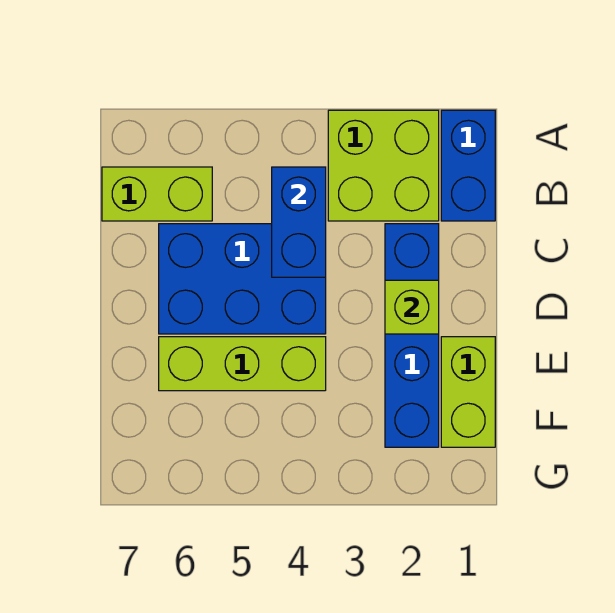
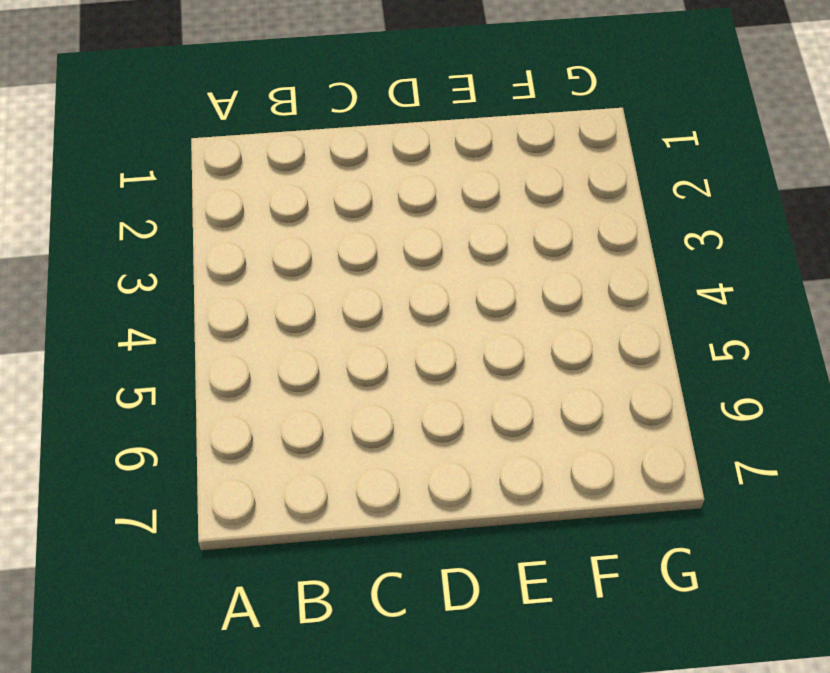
none -> blue 1x2 brick [441,110,495,221]
none -> lime 2x2 brick [328,110,439,221]

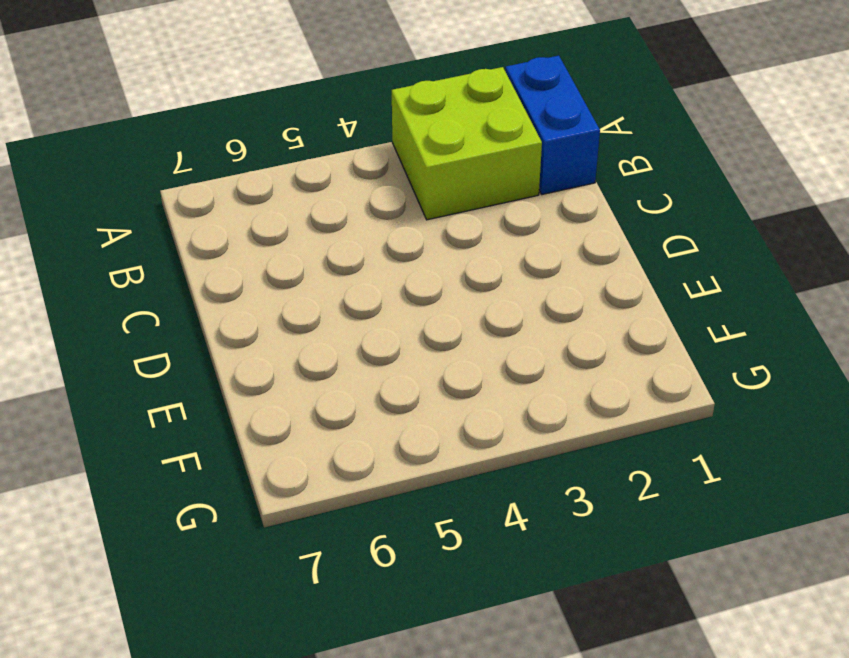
none -> lime 1x2 brick [102,167,212,221]
none -> blue 1x4 brick [385,224,439,447]

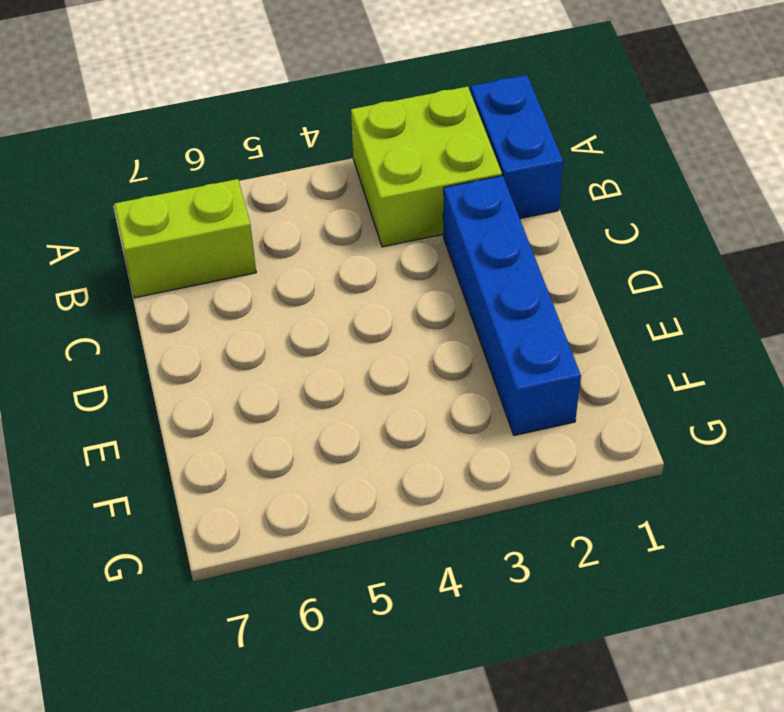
none -> blue 2x3 brick [159,224,326,334]
none -> lime 1x2 brick [441,337,495,447]

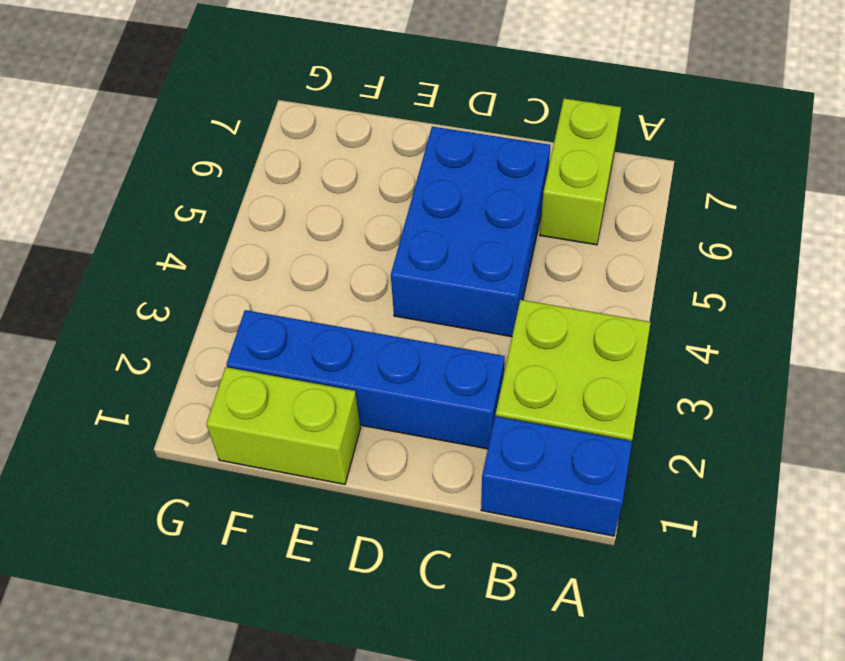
none -> lime 1x3 brick [159,337,326,391]
none -> blue 1x2 brick [272,167,326,277]

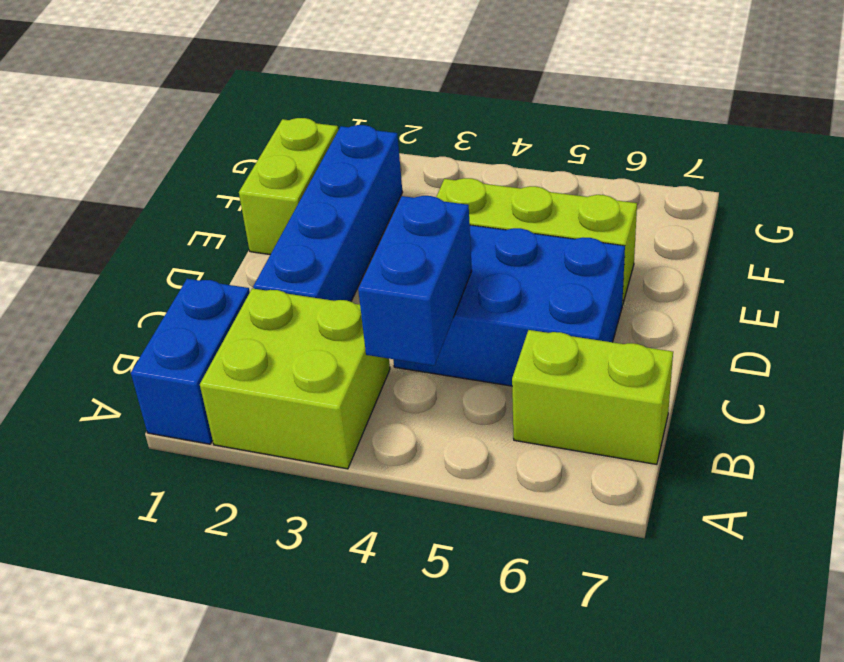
none -> lime 1x1 brick [385,280,439,334]

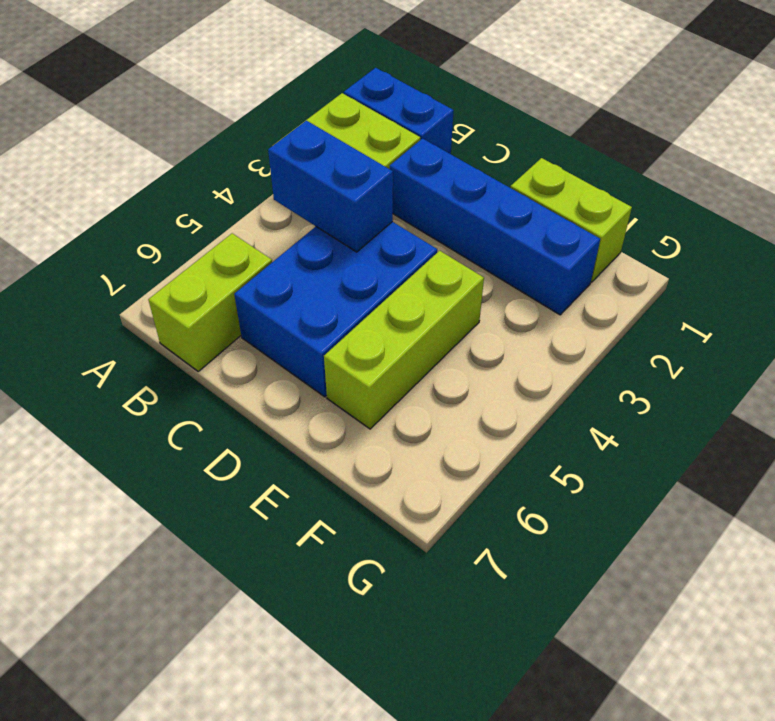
none -> lime 1x1 brick [385,280,439,334]

